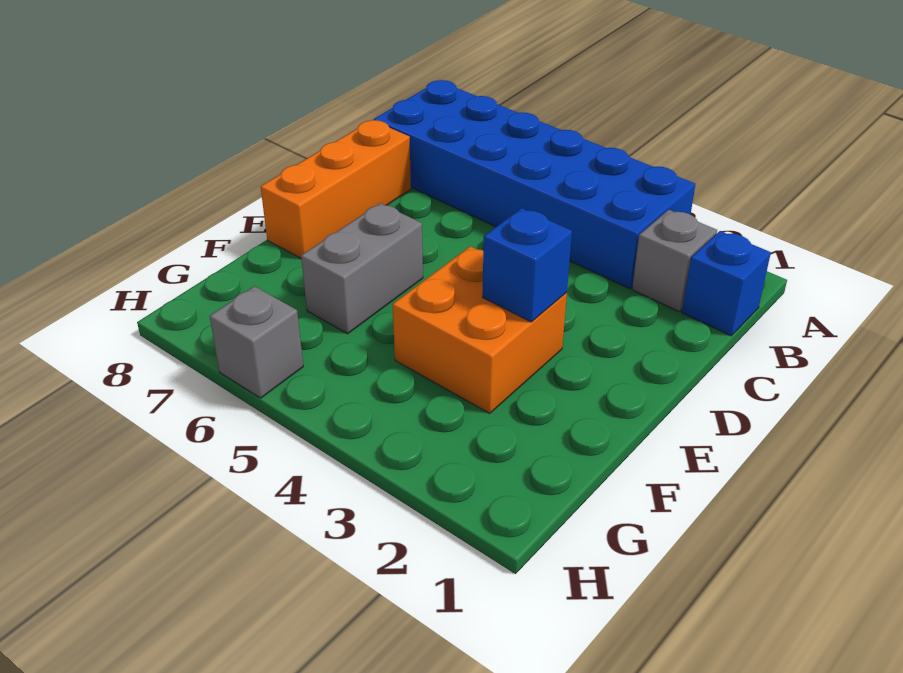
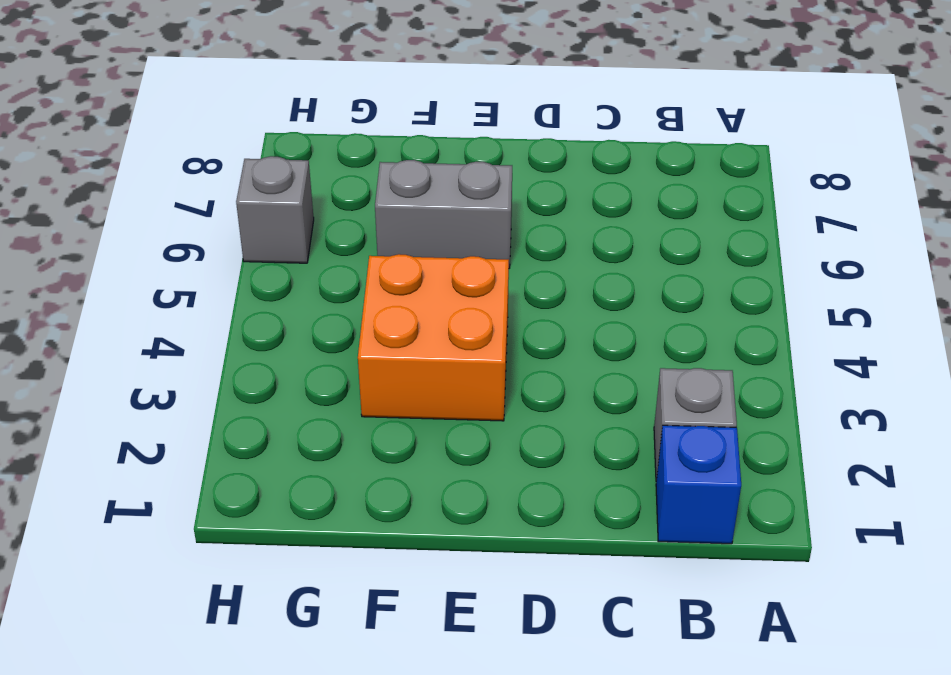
none -> blue 2x6 brick [374,80,695,289]
none -> orange 1x3 brick [261,120,411,258]

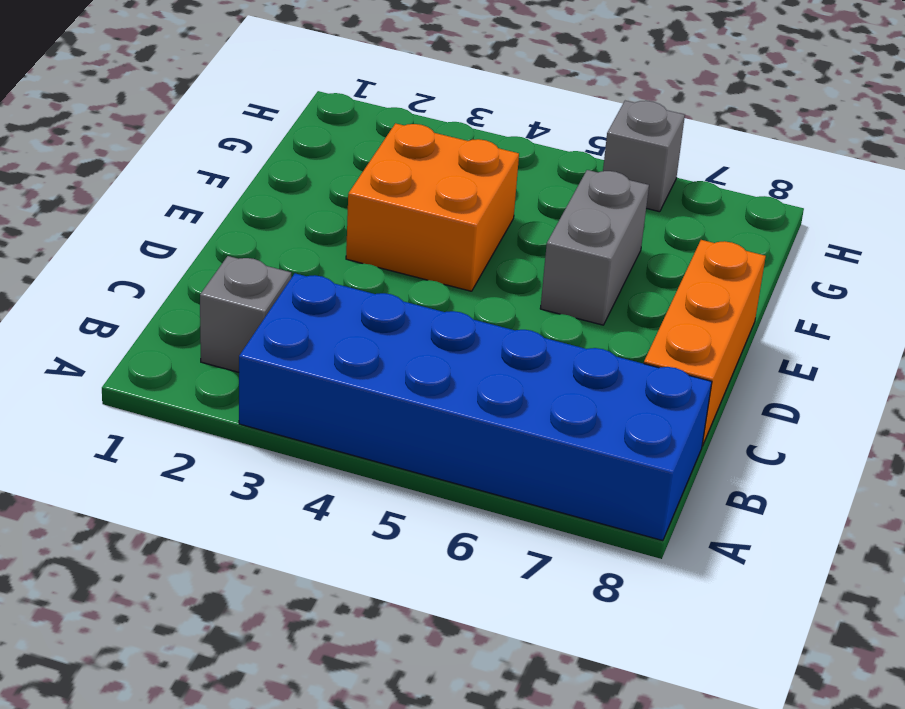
none -> blue 1x1 brick [682,231,771,336]
none -> blue 1x1 brick [482,208,572,322]

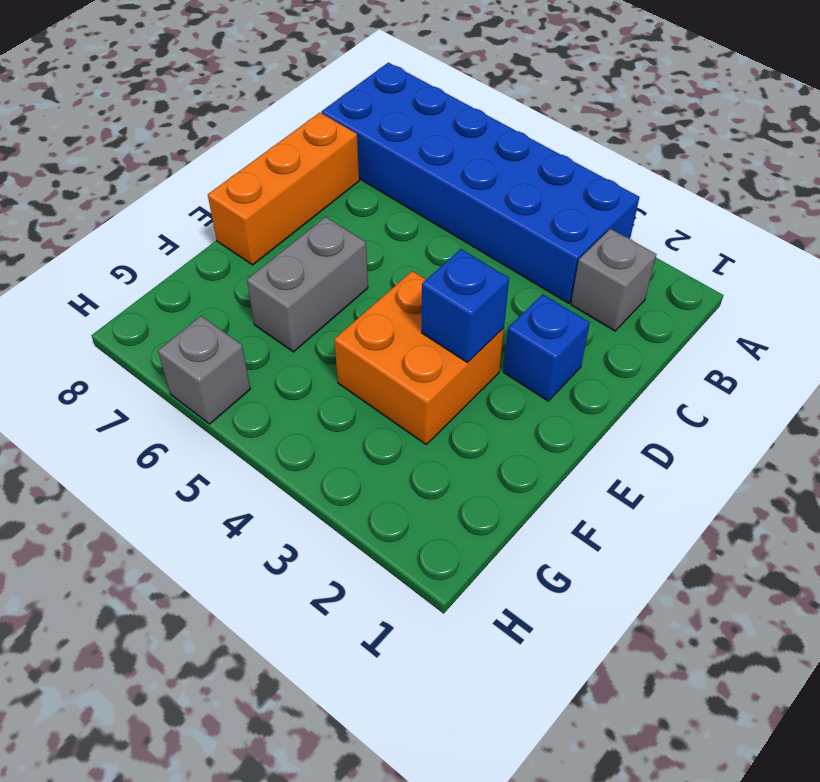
blue 1x1 brick [503,294,590,401] -> blue 1x1 brick moved to [682,231,771,336]

